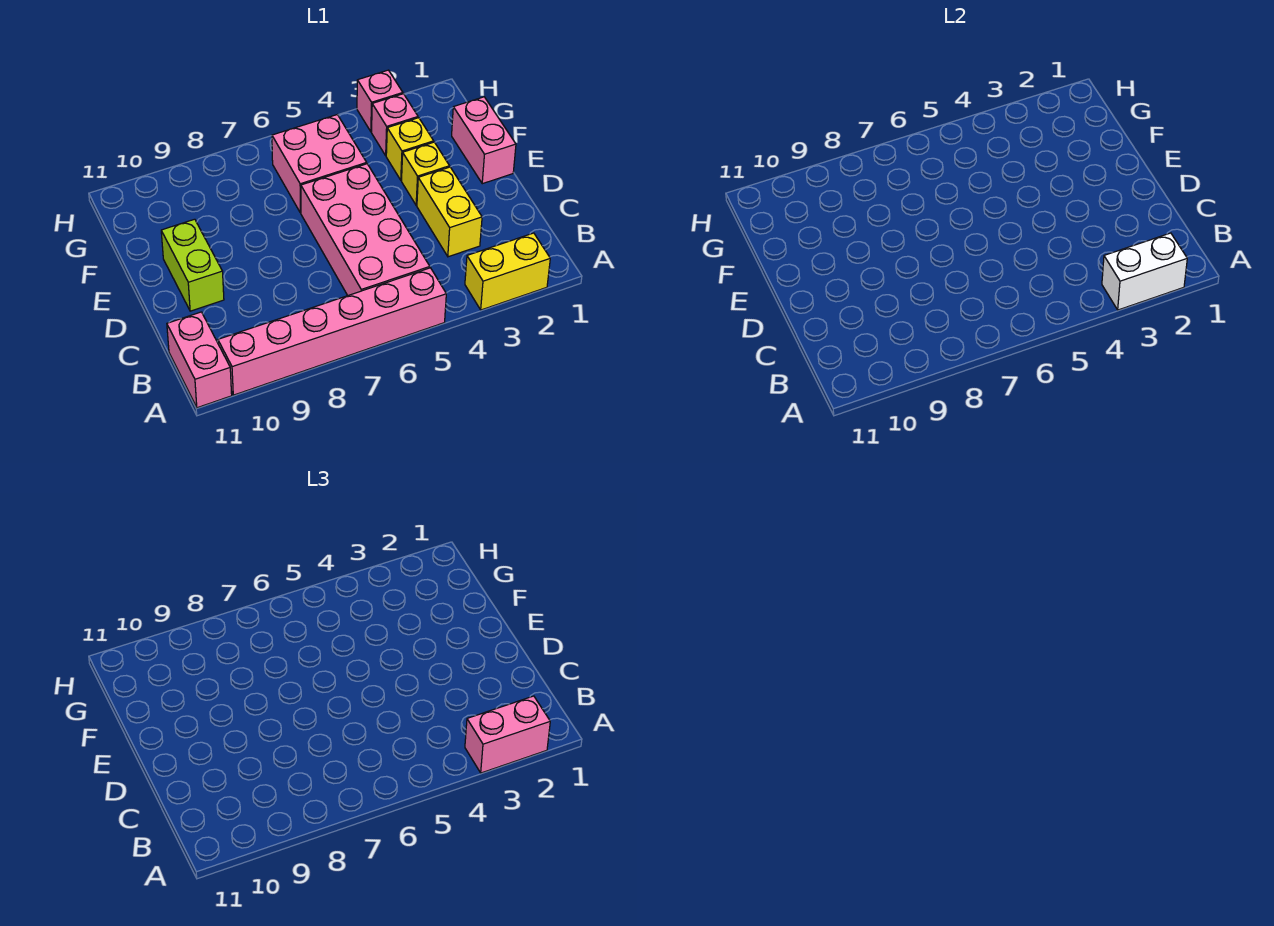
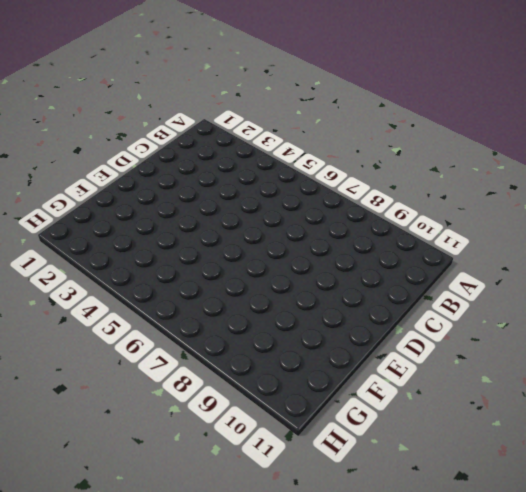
none -> yellow 1x2 brick [465,233,550,310]
none -> pink 1x6 brick [218,268,446,395]
none -> pink 1x2 brick [167,312,232,408]

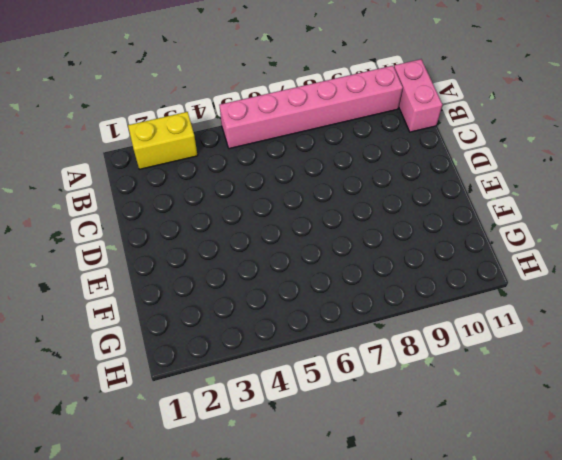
none -> pink 2x4 brick [301,164,430,295]
none -> yellow 1x2 brick [417,167,482,257]
none -> lime 1x2 brick [161,219,224,311]

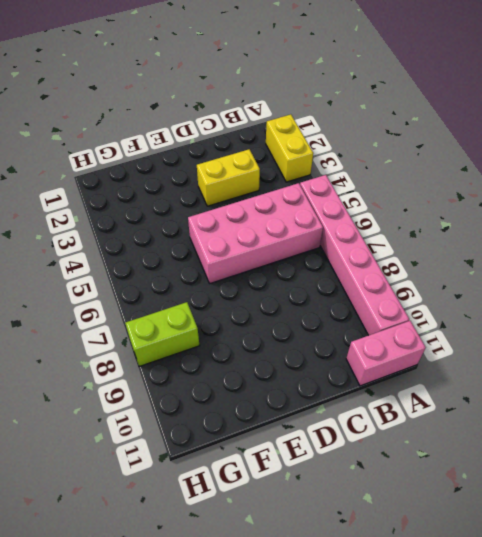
lime 1x2 brick [125,302,200,367] -> lime 1x2 brick moved to [161,219,224,311]
none -> pink 1x2 brick [452,97,516,184]
none -> yellow 1x1 brick [402,142,450,205]
none -> yellow 1x1 brick [386,118,434,180]

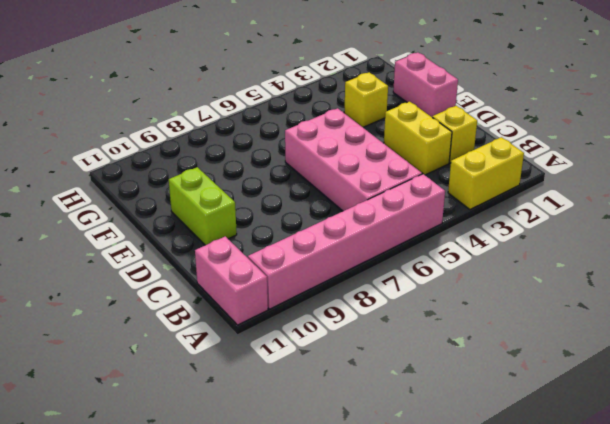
yellow 1x1 brick [432,106,477,163] -> yellow 1x1 brick moved to [402,142,450,205]
none -> pink 2x2 brick [272,115,367,213]
none -> pink 1x1 brick [372,94,418,156]
none -> pink 1x1 brick [357,70,403,132]

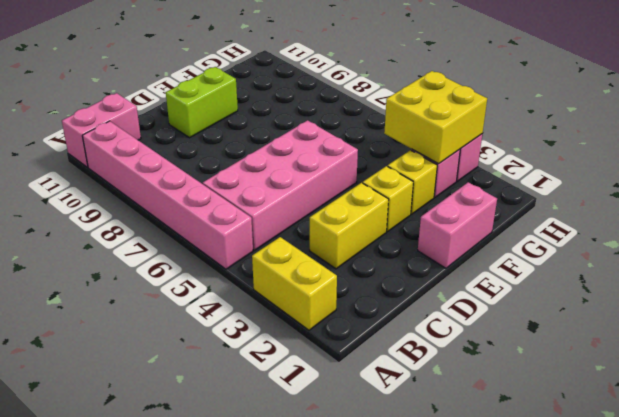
yellow 2x2 brick [384,71,487,164] -> none
none -> pink 2x2 brick [272,115,367,213]
none -> white 1x2 brick [1102,233,1187,310]
none -> pink 1x2 brick [465,696,550,773]

